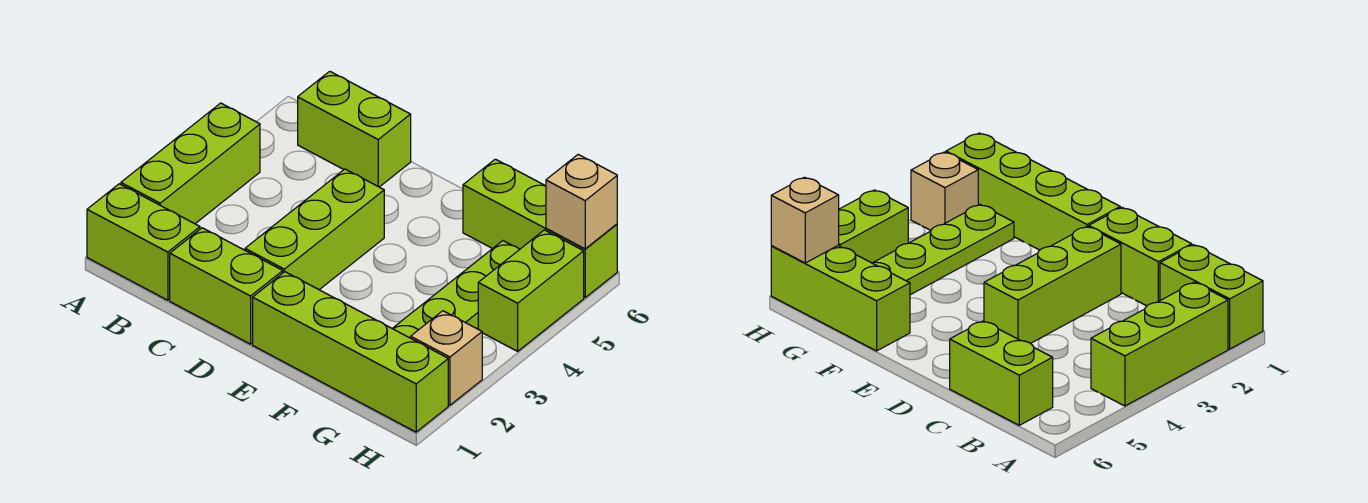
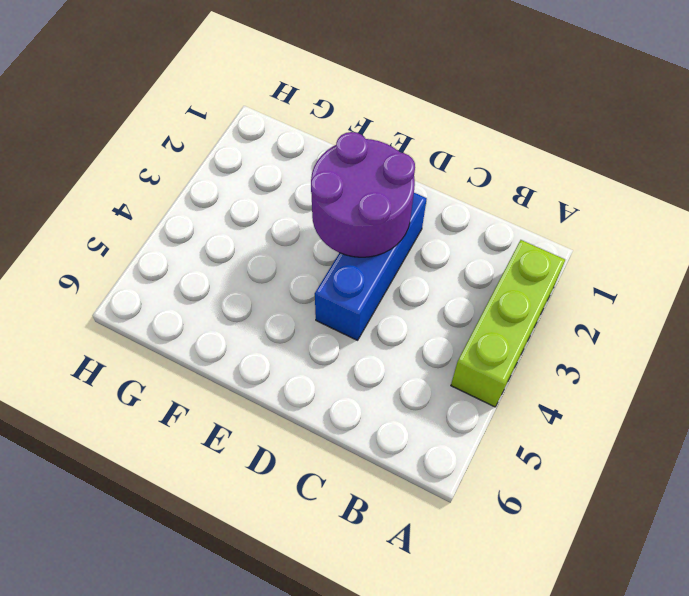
blue 1x3 brick [315,193,427,340] -> lime 1x3 brick [245,169,384,290]
purple 2x2 round brick [311,132,415,257] -> none
none -> lime 1x2 brick [87,184,200,300]
none -> lime 1x2 brick [298,71,411,187]

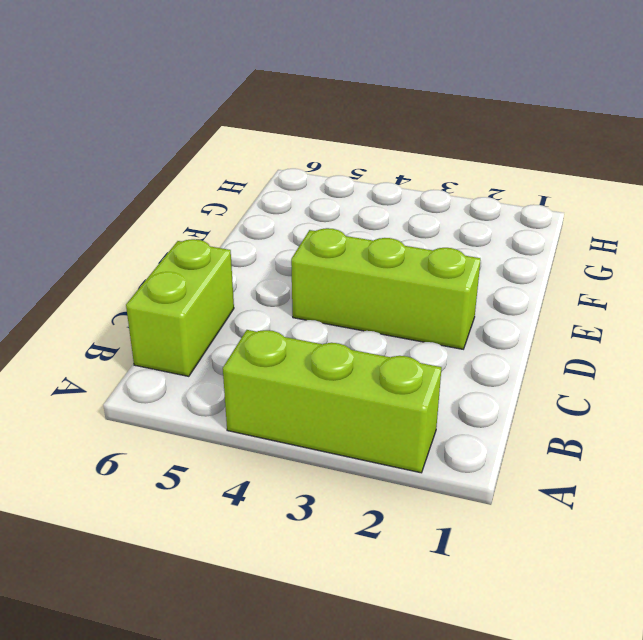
none -> lime 1x2 brick [87,184,200,300]
none -> lime 1x2 brick [170,228,283,344]

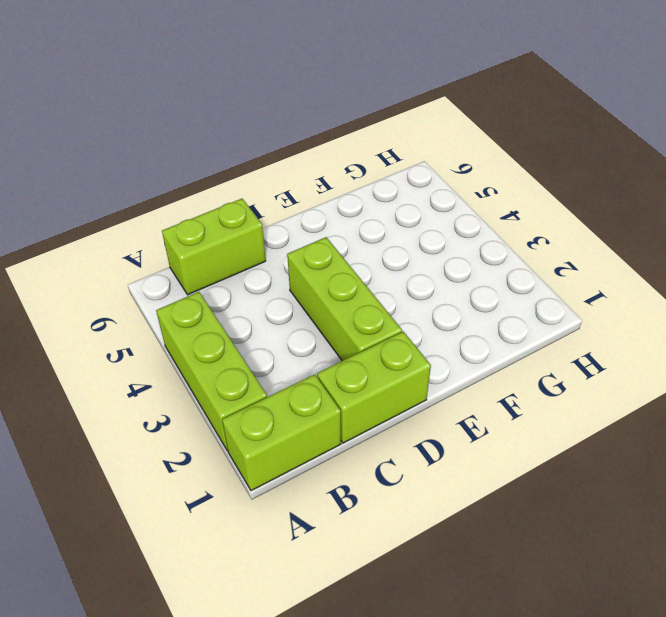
none -> lime 1x4 brick [253,272,448,432]
none -> lime 1x3 brick [463,159,617,297]

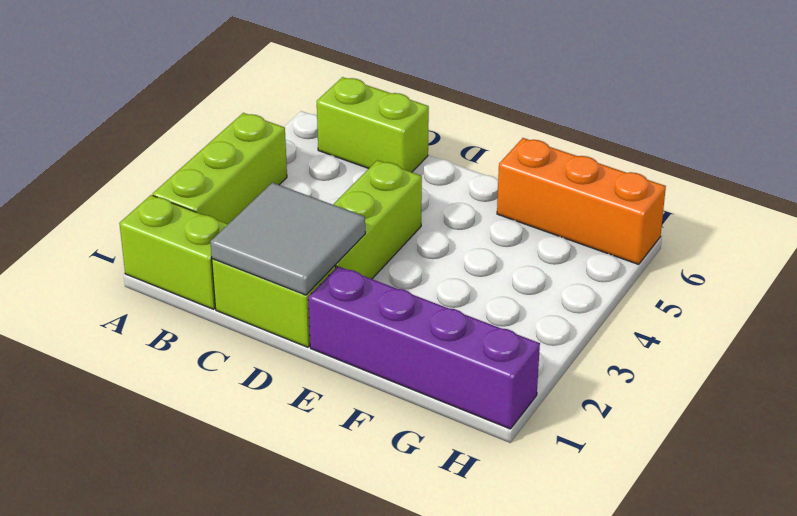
grey 2x2 tile [210,183,365,295] -> none
purple 1x4 brick [308,266,540,429] -> lime 1x4 brick [253,272,448,432]
orange 1x3 brick [497,138,666,264] -> lime 1x3 brick [463,159,617,297]
none -> lime 1x4 plate [392,241,520,338]
none -> tan 1x1 brick [411,311,482,405]

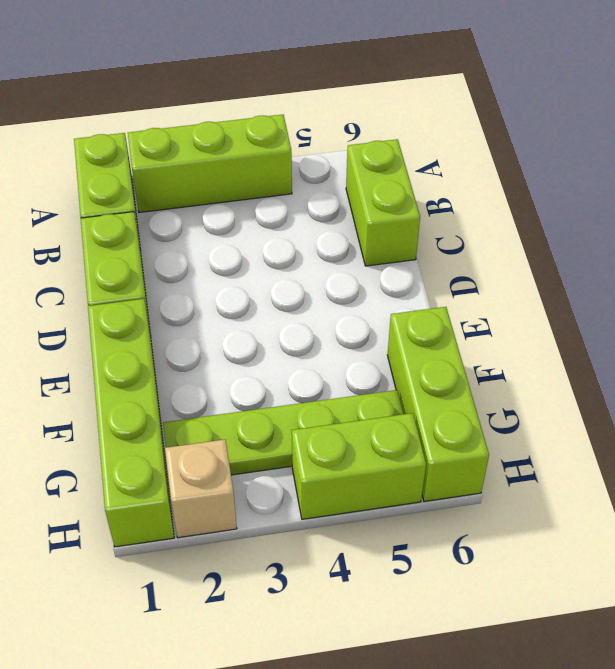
none -> lime 1x3 brick [245,169,384,290]
none -> tan 1x1 brick [546,155,617,249]

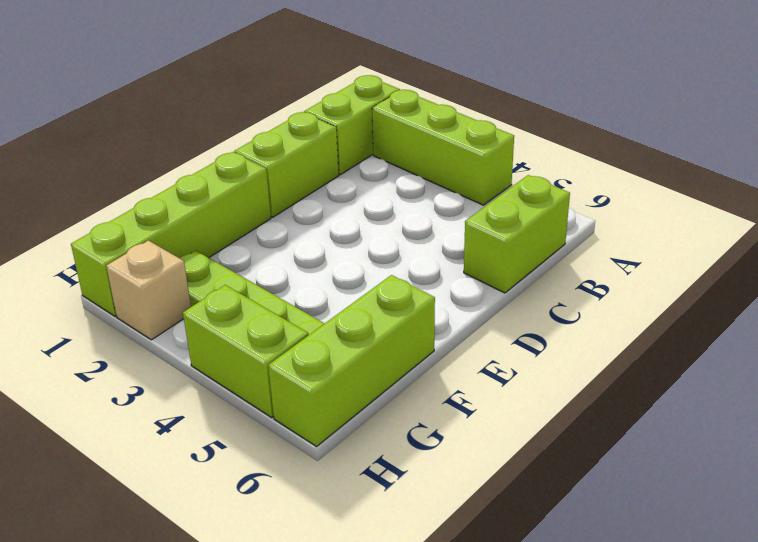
none -> lime 1x3 brick [245,169,384,290]
none -> tan 1x1 brick [546,155,617,249]

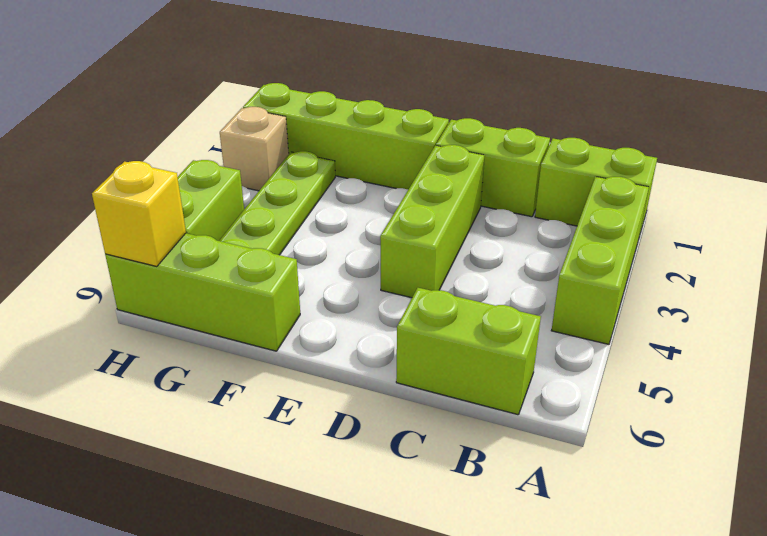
yellow 1x1 brick [92,161,186,267] -> tan 1x1 brick [546,155,617,249]

